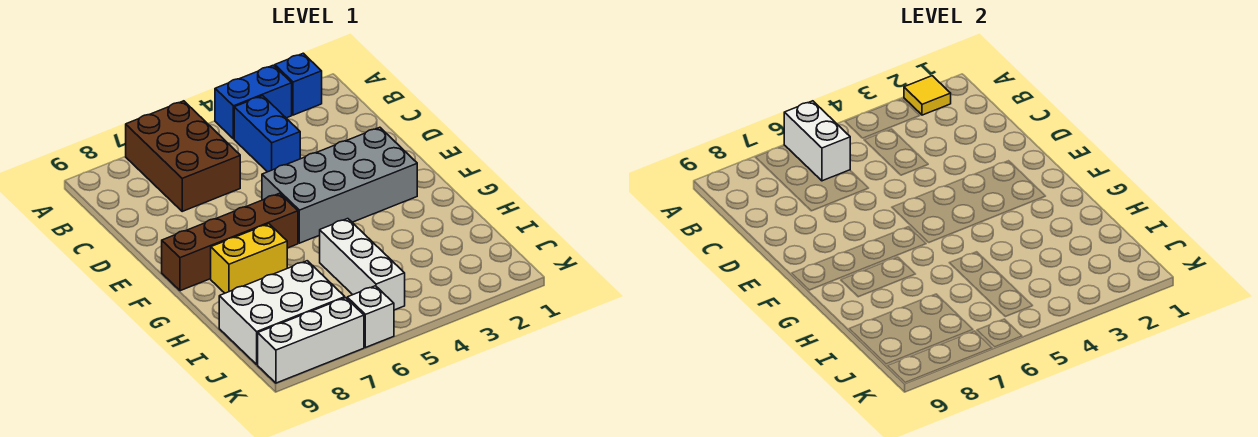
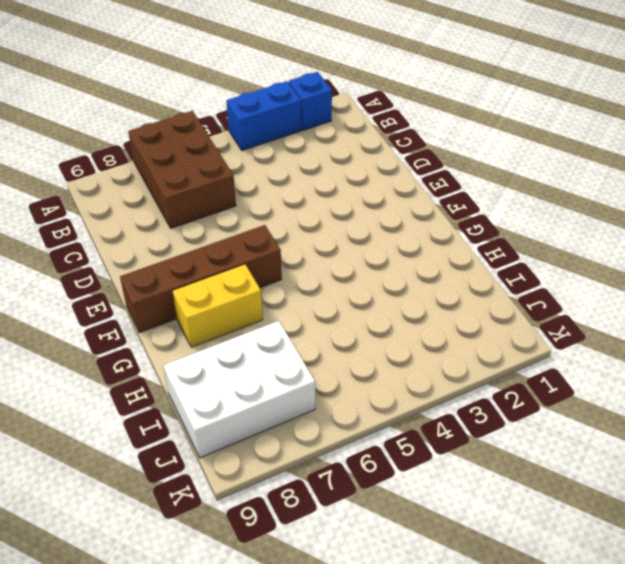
none -> blue 1x2 brick [234,96,300,172]
none -> grey 2x4 brick [262,127,417,243]
none -> white 1x3 brick [320,219,405,310]

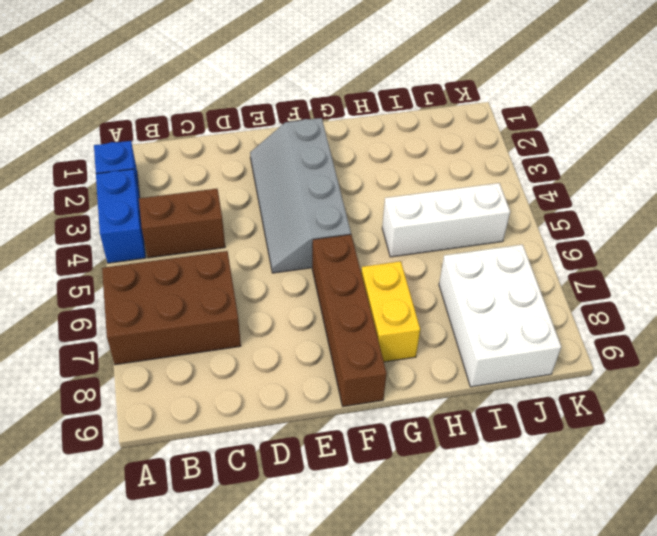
brown 1x2 brick [139,189,225,258] -> blue 1x2 brick [234,96,300,172]
grey 2x4 slope [250,118,351,273] -> grey 2x4 brick [262,127,417,243]
none -> white 1x1 brick [347,286,394,348]
none -> white 1x3 brick [258,298,364,383]
none -> yellow 1x1 tile [904,76,951,115]

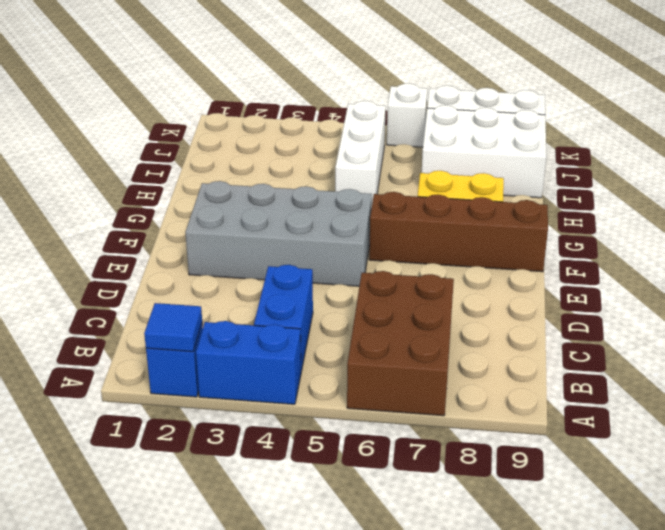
blue 1x1 tile [144,303,202,352] -> yellow 1x1 tile [904,76,951,115]
none -> white 1x2 brick [784,101,850,181]

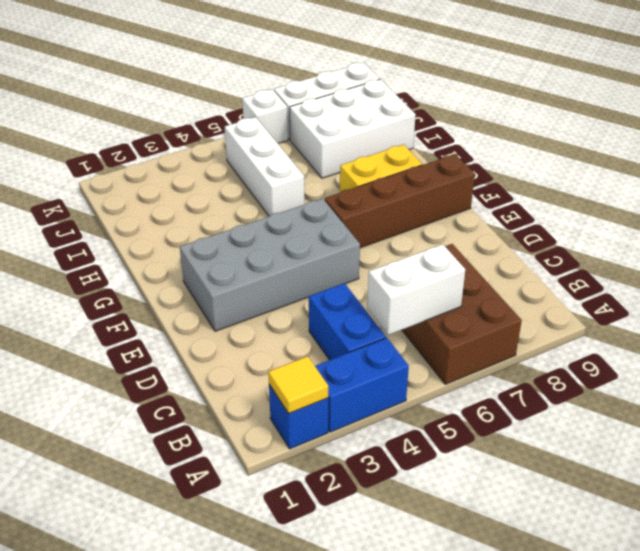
white 1x2 brick [367,244,465,335] -> white 1x2 brick turned to [784,101,850,181]

